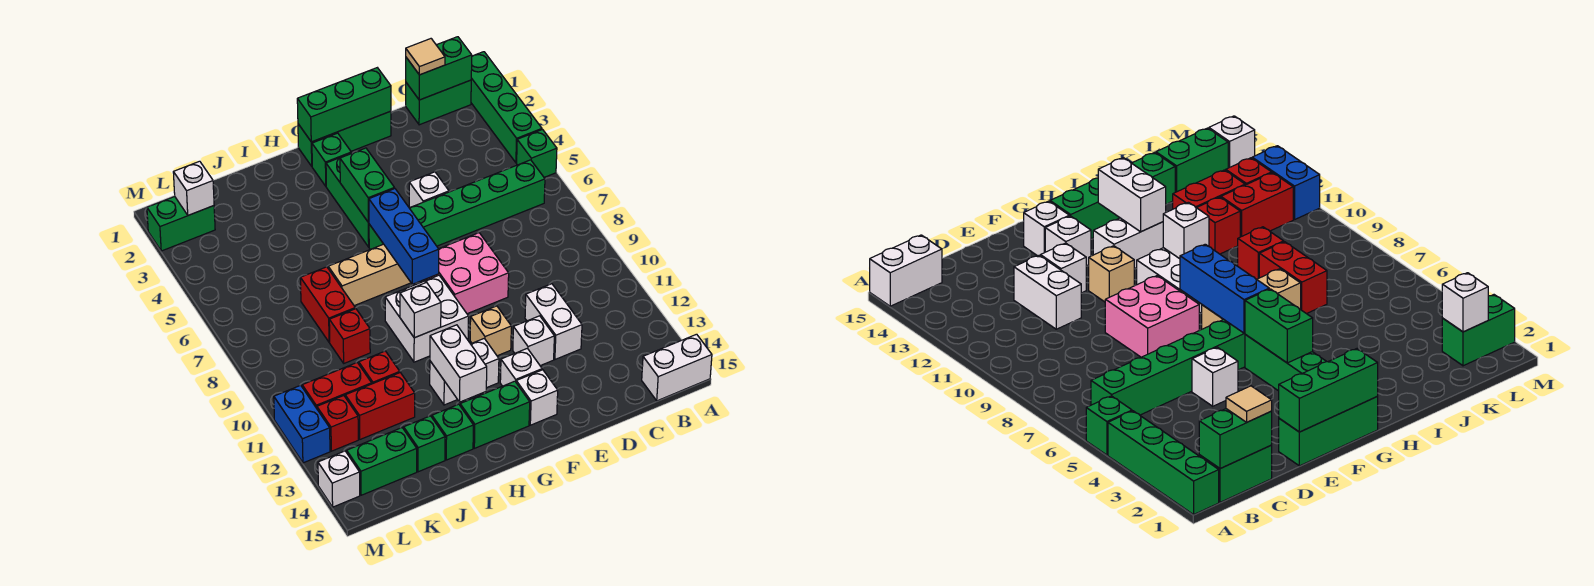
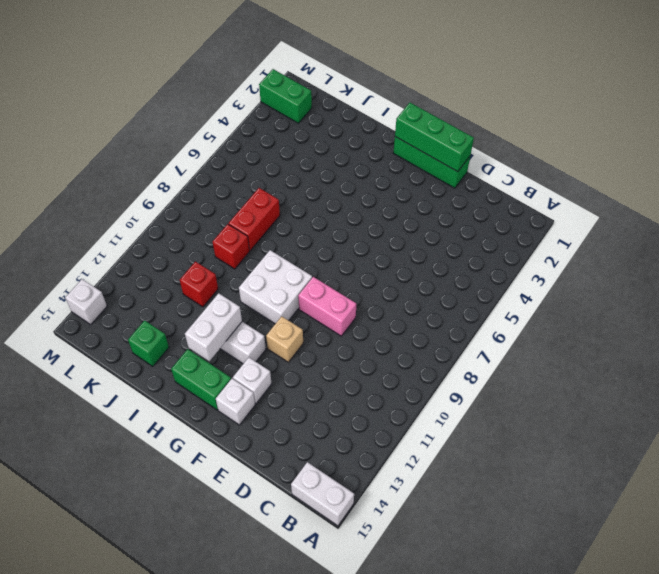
pink 1x2 brick [298,277,356,336] -> pink 2x2 brick [426,233,509,314]
none -> green 1x4 brick [471,52,542,163]
none -> green 1x1 brick [517,130,557,177]
none -> green 1x2 brick [406,80,471,125]
none -> green 1x6 brick [369,160,545,249]

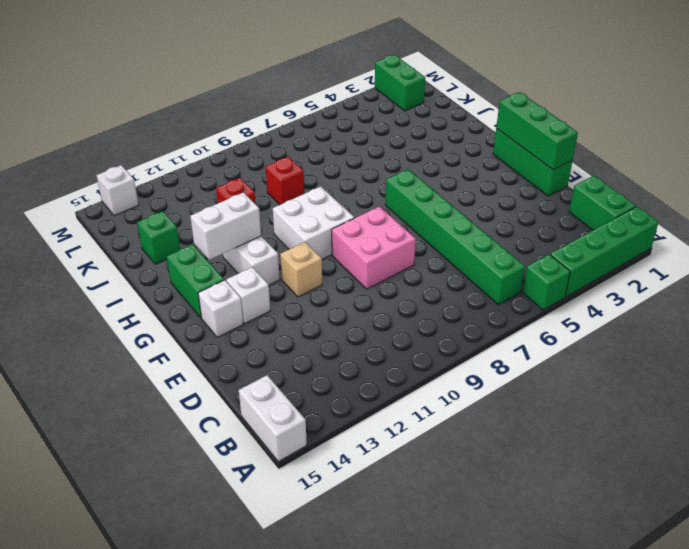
none -> white 1x2 brick [525,284,582,359]
none -> white 1x1 brick [409,172,449,207]
none -> white 1x1 brick [513,316,554,366]
none -> green 1x1 brick [312,133,351,186]

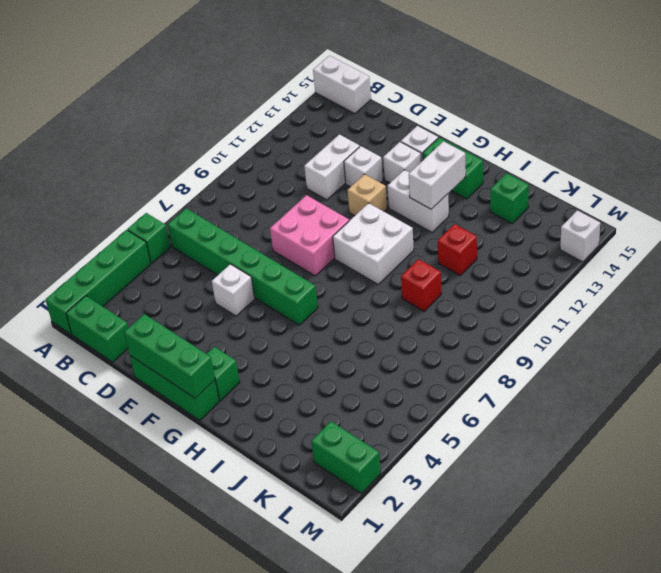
none -> green 1x3 brick [326,154,369,247]
none -> tan 1x3 brick [328,244,411,306]
none -> green 1x1 brick [432,404,473,460]
none -> red 1x2 brick [300,267,355,342]

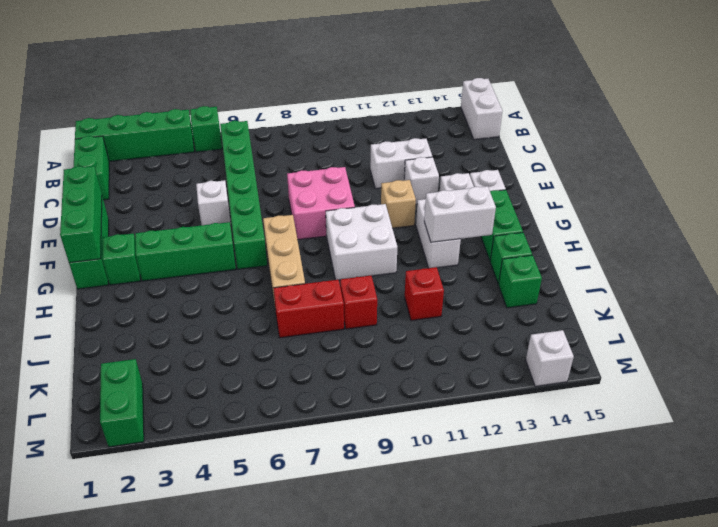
none -> red 1x2 brick [345,373,415,439]
none -> red 1x2 brick [302,363,372,408]
none -> green 1x2 brick [347,428,417,495]
none -> red 1x1 brick [317,396,358,451]

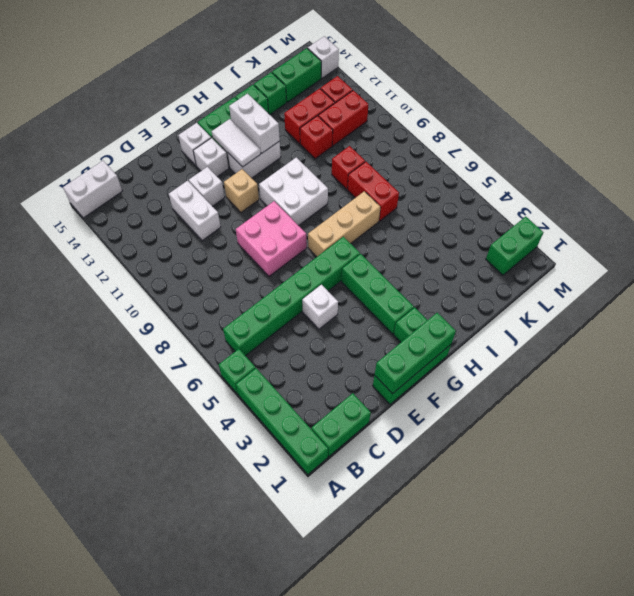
white 1x2 tile [212,119,261,167] -> none
none -> blue 1x2 brick [274,385,330,463]
none -> green 1x2 brick [406,37,472,100]
none -> green 1x2 brick [340,148,394,222]
none -> blue 1x3 brick [369,189,439,284]

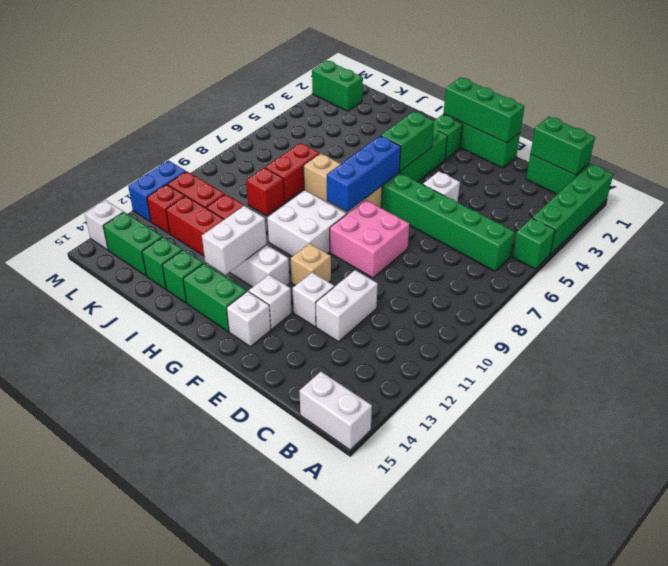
none -> white 1x1 brick [400,283,441,338]
none -> white 1x1 brick [173,161,214,215]
none -> tan 1x1 tile [406,39,445,75]

